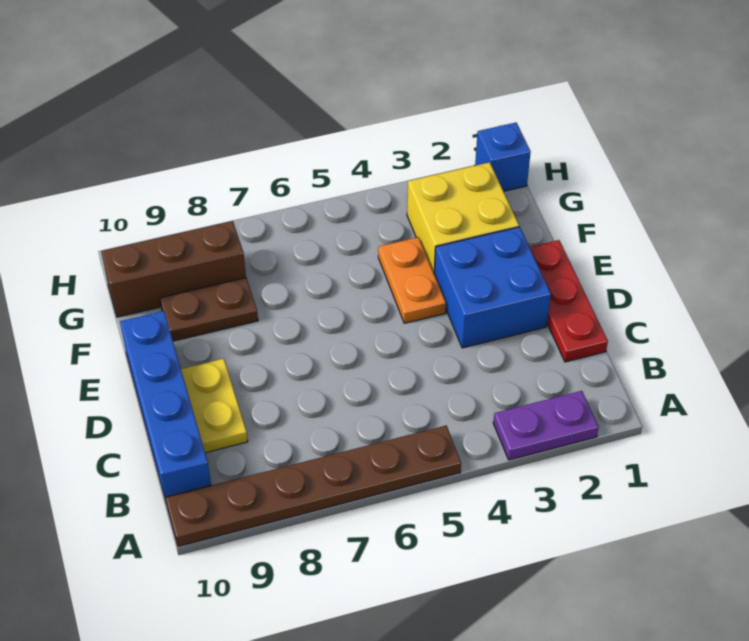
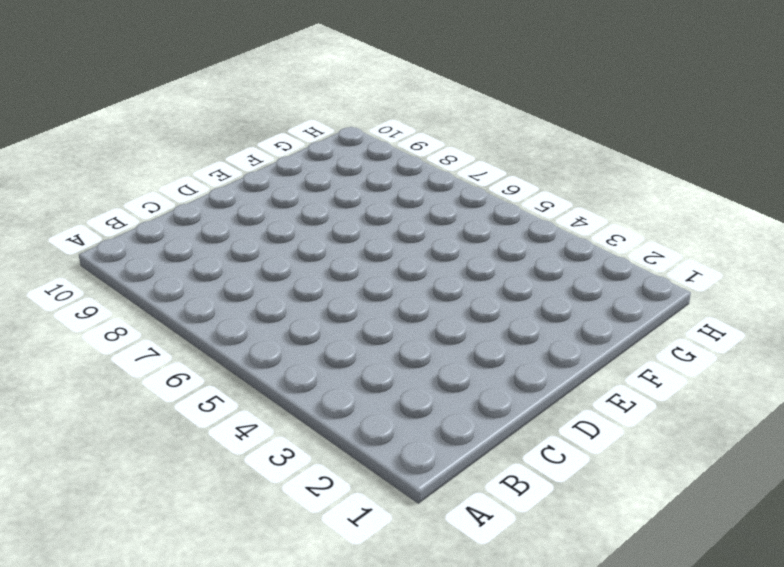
none -> purple 1x2 plate [493,391,599,460]
none -> brown 1x6 plate [165,426,461,546]

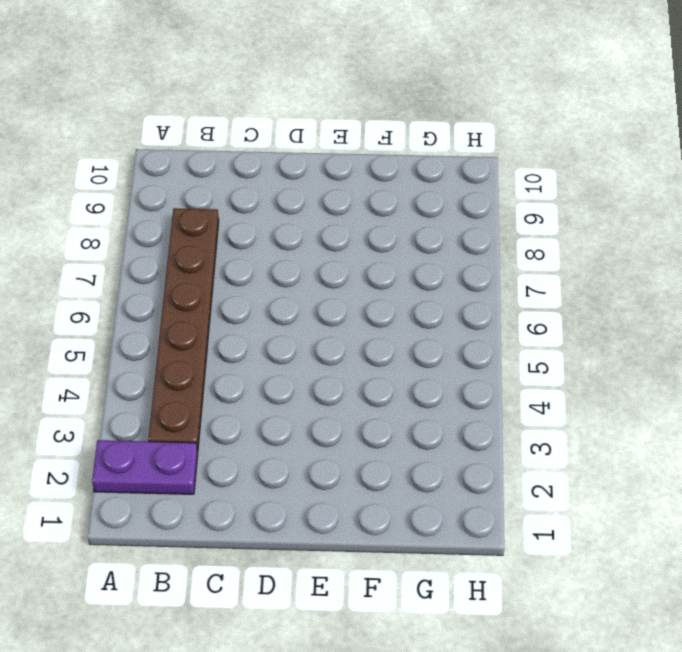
purple 1x2 plate [92,440,198,494] -> purple 1x2 plate turned to [493,391,599,460]
brown 1x6 plate [148,208,219,452] -> brown 1x6 plate moved to [165,426,461,546]
none -> blue 1x4 brick [120,311,211,500]
none -> red 1x3 plate [530,240,608,362]

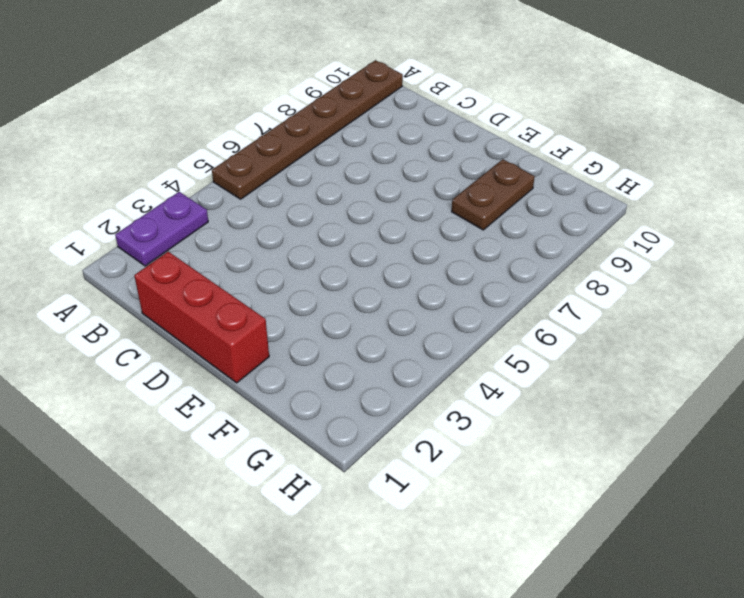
red 1x3 brick [134,252,269,383] -> red 1x3 plate [530,240,608,362]
none -> blue 1x4 brick [120,311,211,500]
none -> yellow 1x2 plate [181,359,248,453]

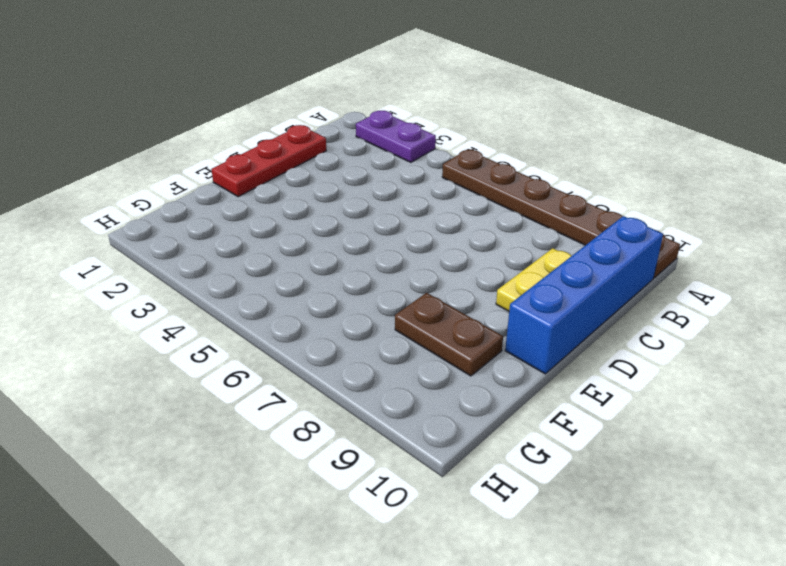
none -> blue 2x2 brick [434,227,551,348]
none -> orange 1x2 plate [378,237,446,323]

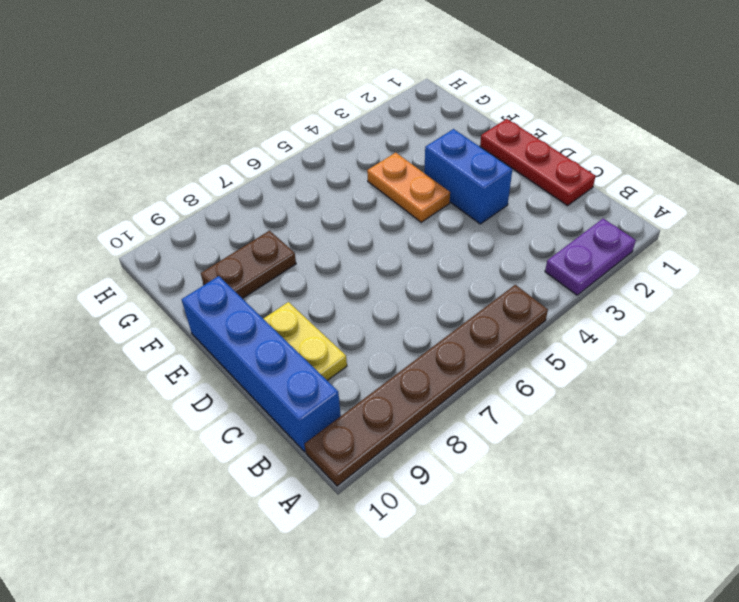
blue 1x2 brick [424,129,512,224] -> blue 2x2 brick [434,227,551,348]
none -> yellow 2x2 brick [407,162,519,272]
none -> brown 1x3 brick [101,221,246,317]

